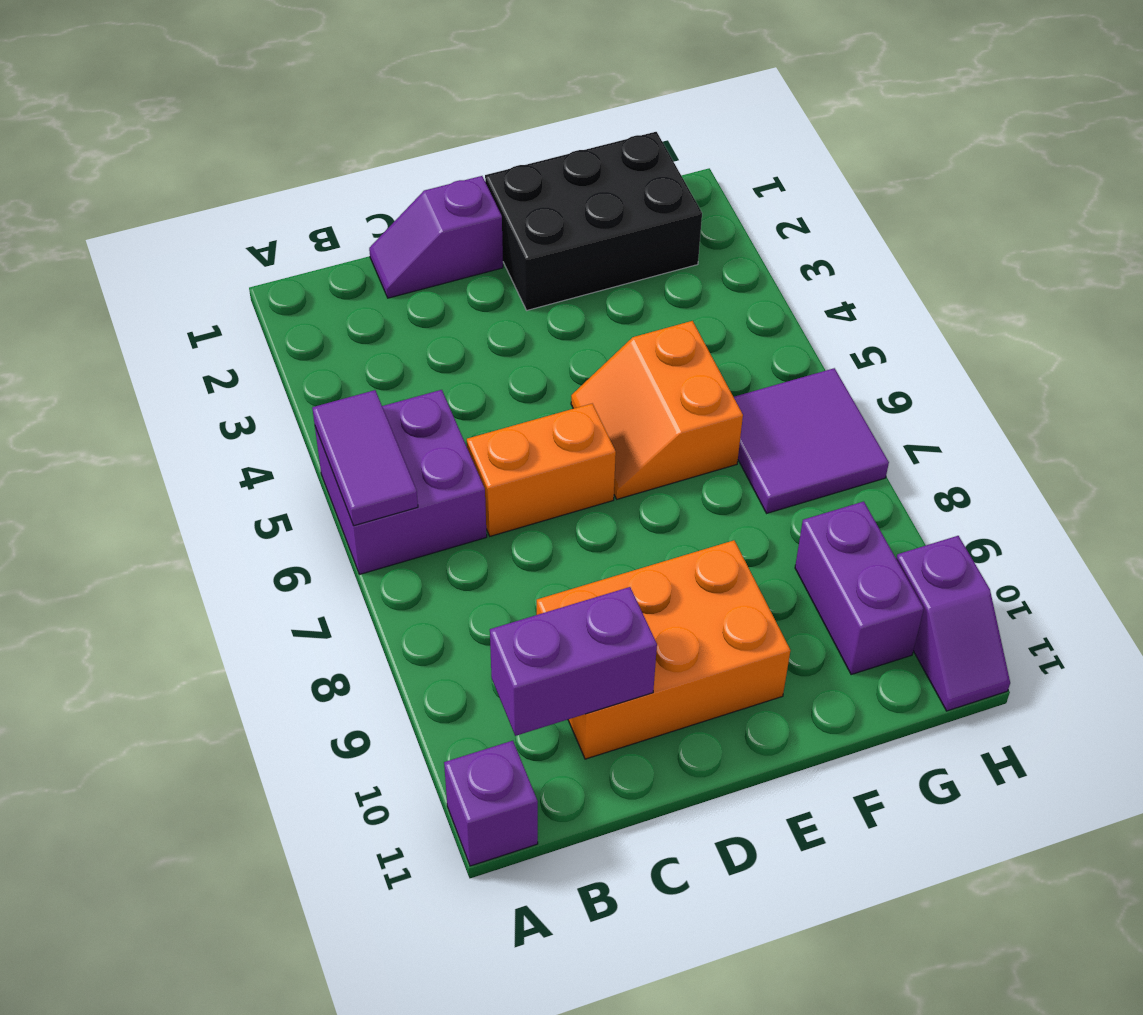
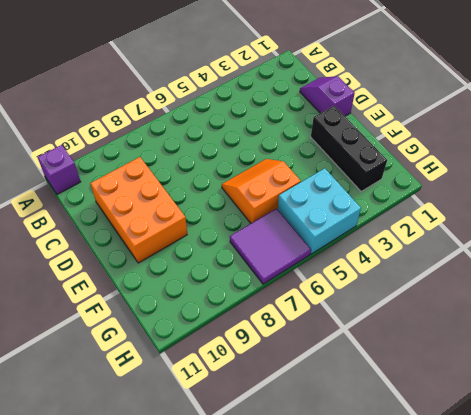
black 1x3 brick [311,106,387,191] -> black 2x3 brick [485,132,702,310]
cyan 2x2 brick [278,168,361,254] -> none
none -> purple 2x2 brick [315,390,487,574]
none -> orange 1x2 brick [467,404,616,536]
none -> purple 1x2 brick [795,502,924,675]

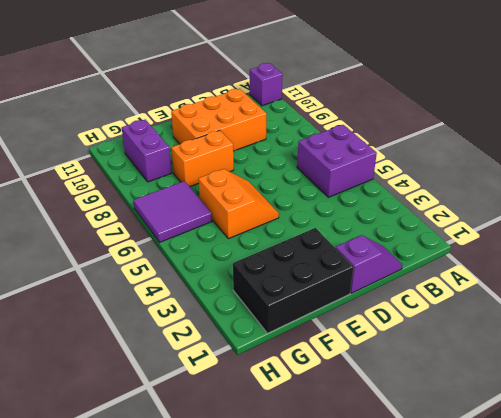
orange 1x2 brick [171,130,234,187] -> orange 1x2 brick moved to [467,404,616,536]
none -> purple 1x2 slope [896,536,1010,711]
none -> purple 1x2 tile [312,390,418,526]
none -> purple 1x2 brick [490,587,657,736]

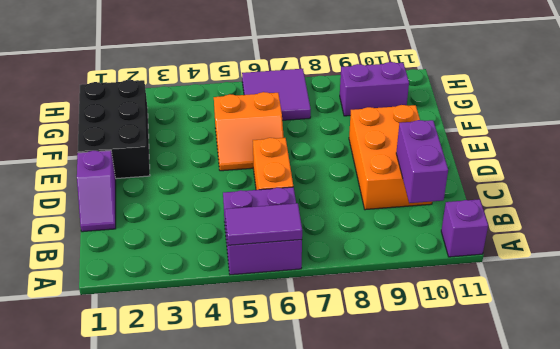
none -> purple 1x2 slope [896,536,1010,711]

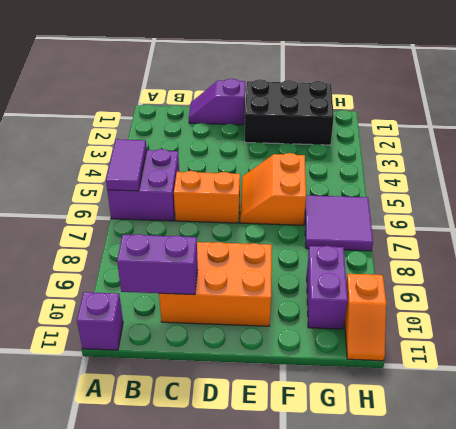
orange 1x2 slope [345,274,386,361] -> purple 1x2 slope [896,536,1010,711]

